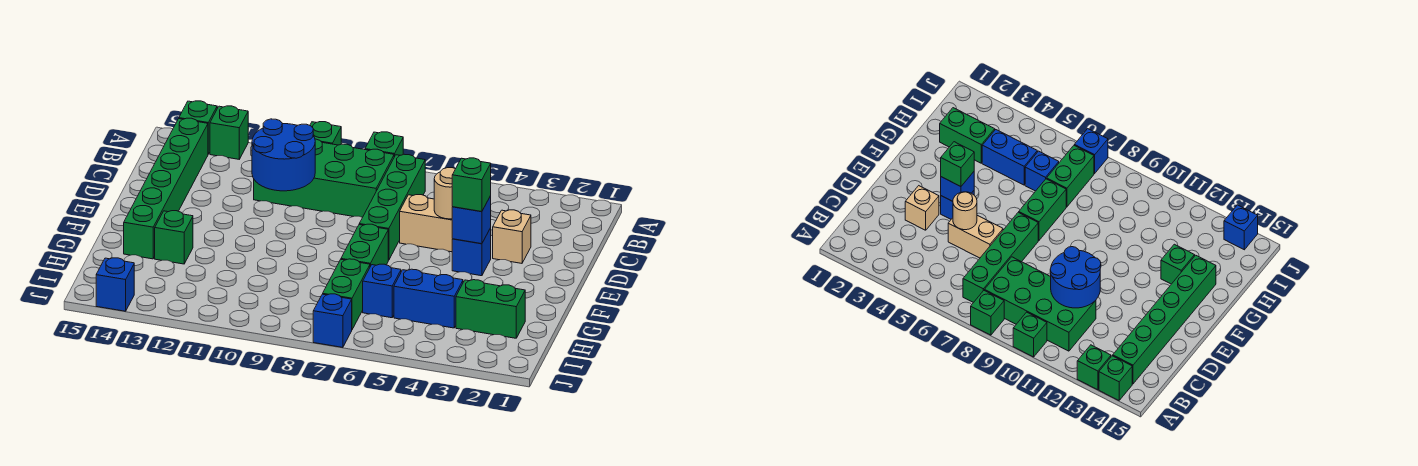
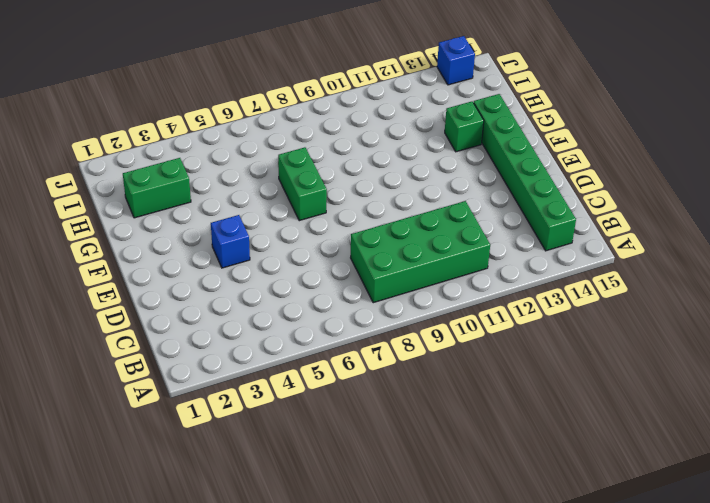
none -> green 1x1 brick [365,132,403,157]
none -> green 1x1 brick [310,122,341,145]
none -> green 1x1 brick [210,106,248,159]

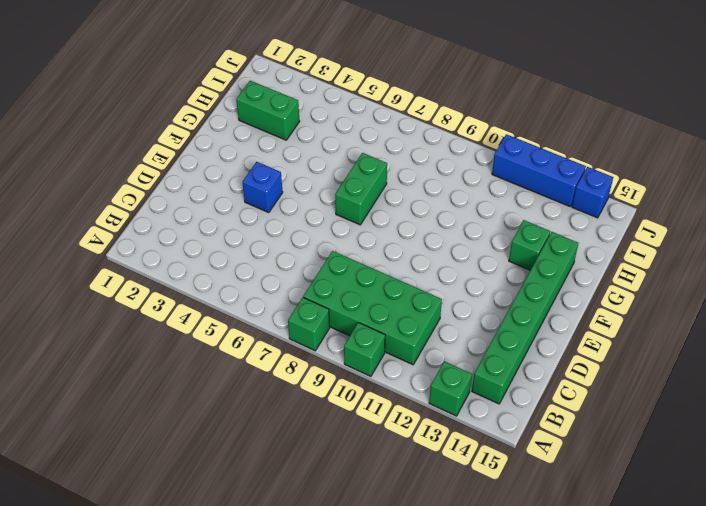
blue 1x3 brick [492,134,586,207] -> none
none -> green 1x1 brick [179,101,217,154]
none -> green 1x4 brick [359,154,425,260]
none -> tan 1x1 brick [493,210,531,263]

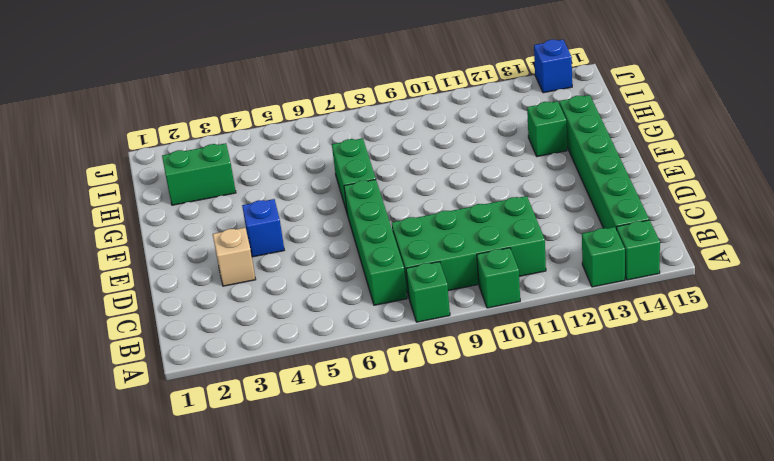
none -> tan 1x2 brick [400,195,452,252]
none -> blue 1x2 brick [394,269,463,328]
none -> blue 1x1 brick [363,264,401,318]

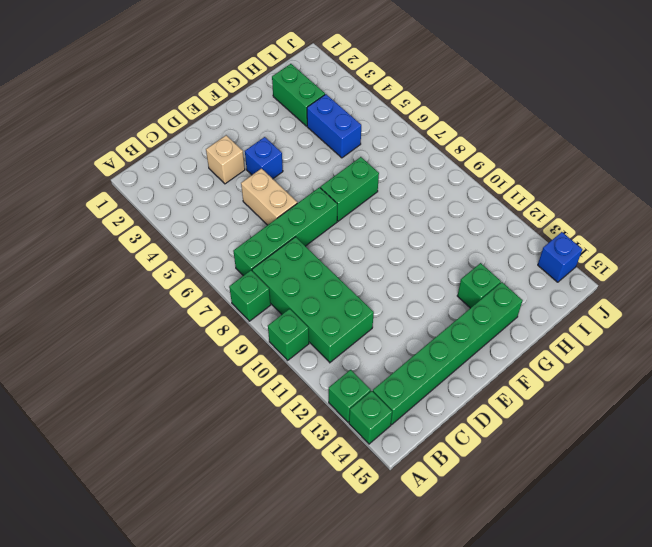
none -> blue 1x1 brick [363,264,401,318]
none -> green 1x2 brick [323,259,370,329]
none -> blue 1x1 brick [313,294,352,347]

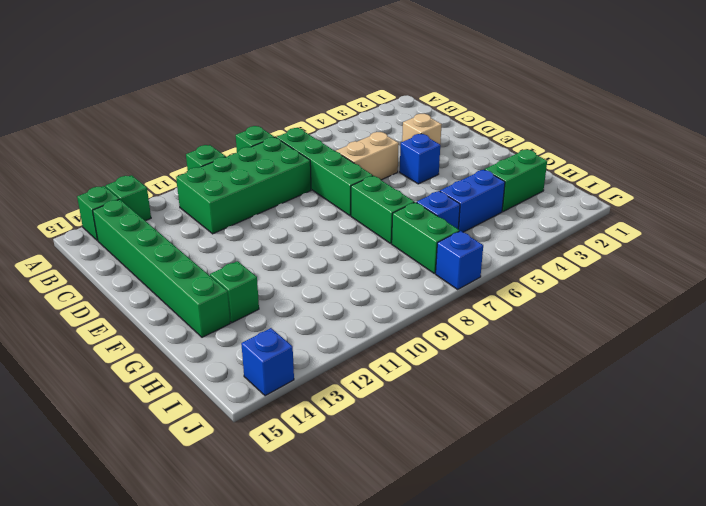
none -> blue 2x2 round brick [252,119,315,191]
none -> tan 1x1 round brick [434,168,455,219]
none -> blue 1x1 brick [452,196,491,244]

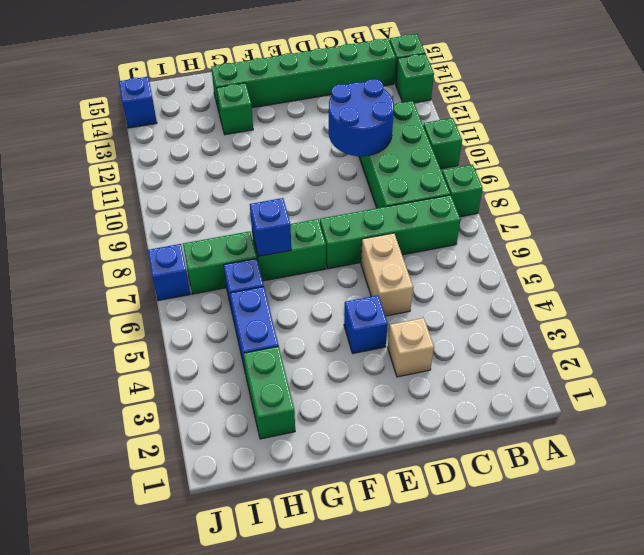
blue 1x1 brick [250,198,291,256] -> blue 1x1 brick moved to [452,196,491,244]
none -> tan 1x1 round brick [434,168,455,219]
none -> green 1x1 brick [452,158,491,212]

